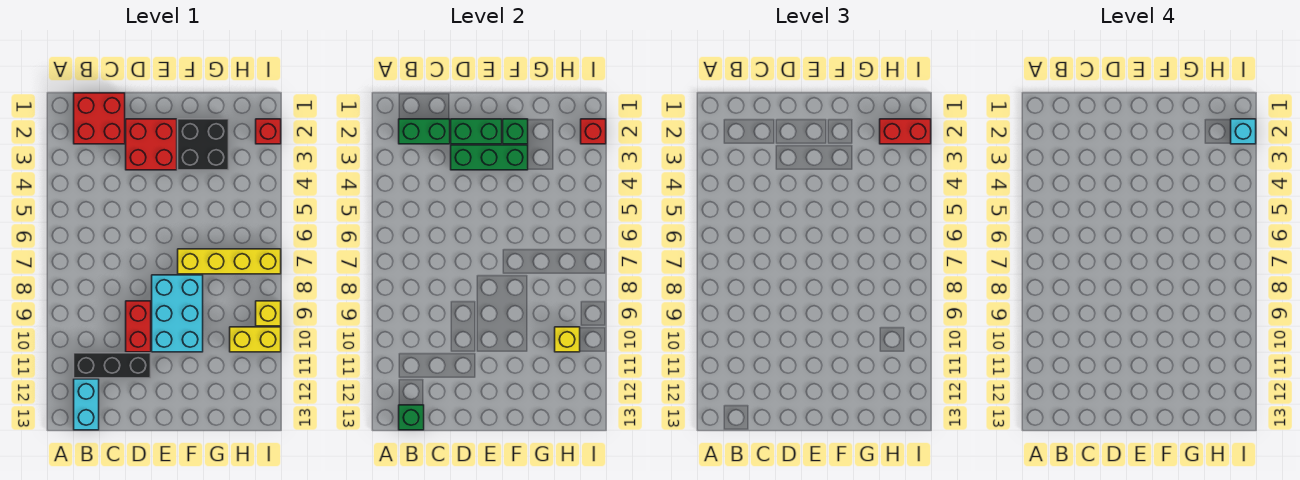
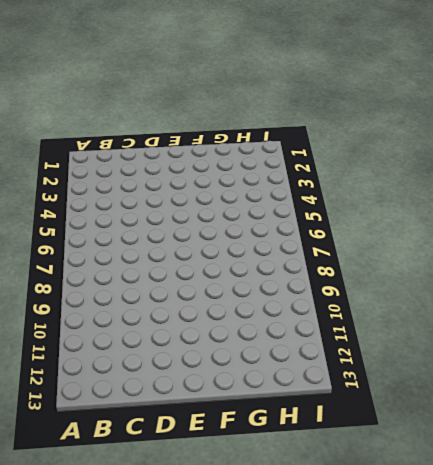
none -> red 2x2 brick [74,93,125,144]
none -> black 1x3 brick [74,353,151,378]
none -> cyan 1x2 brick [74,379,99,430]

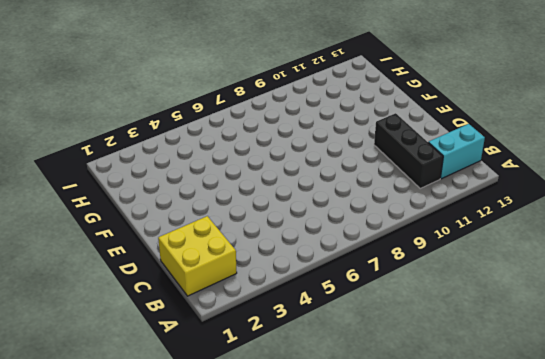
yellow 2x2 brick [158,216,237,296] -> red 2x2 brick [74,93,125,144]
none -> red 2x2 brick [126,119,177,170]
none -> red 1x2 brick [126,301,151,352]
none -> cyan 2x3 brick [152,275,203,352]

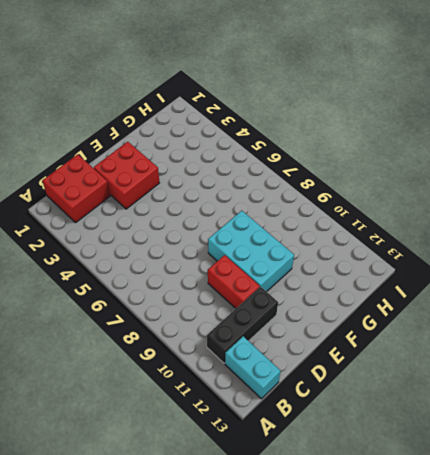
none -> black 2x2 brick [178,119,229,170]
none -> yellow 1x4 brick [178,249,281,274]
none -> yellow 1x2 brick [230,327,281,352]

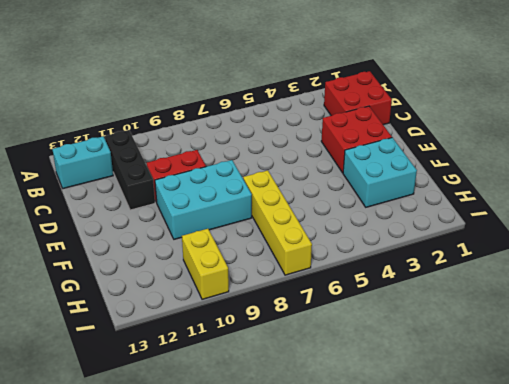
cyan 2x2 brick [343,138,417,207] -> black 2x2 brick [178,119,229,170]
none -> red 1x1 brick [256,119,281,144]
none -> yellow 1x1 brick [256,301,281,326]
none -> green 1x2 brick [399,119,450,144]

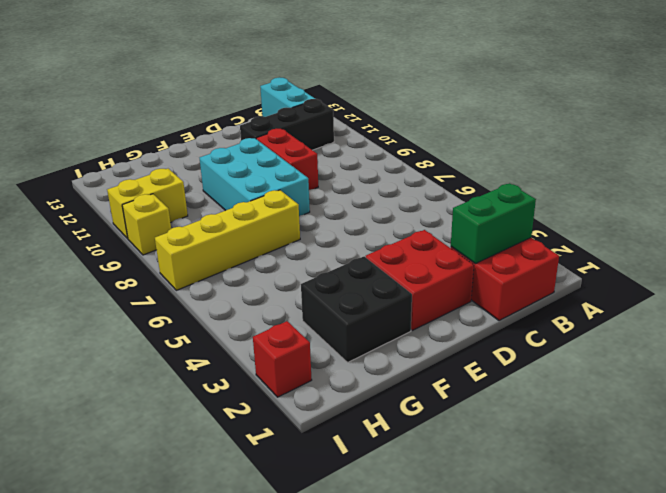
none -> green 1x1 brick [399,405,424,430]
none -> green 1x2 brick [451,119,502,144]
none -> green 1x3 brick [451,145,528,170]

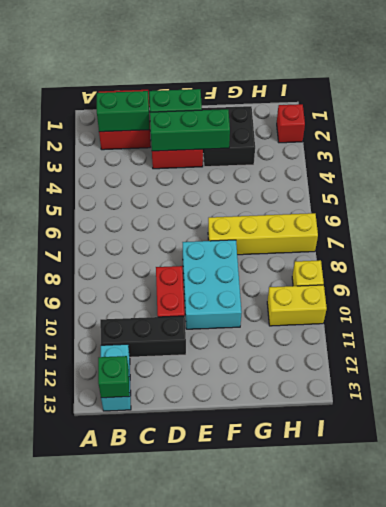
none -> green 1x1 brick [503,119,528,144]
none -> yellow 1x1 brick [555,327,580,352]
none -> red 1x1 brick [581,119,606,144]

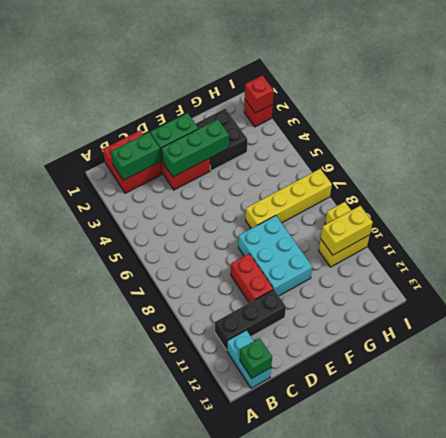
yellow 1x2 brick [321,206,373,255] -> yellow 1x1 brick [555,327,580,352]
none -> green 1x1 brick [503,119,528,144]
none -> red 1x2 brick [880,119,931,144]
none -> cyan 1x1 brick [1231,119,1256,144]

